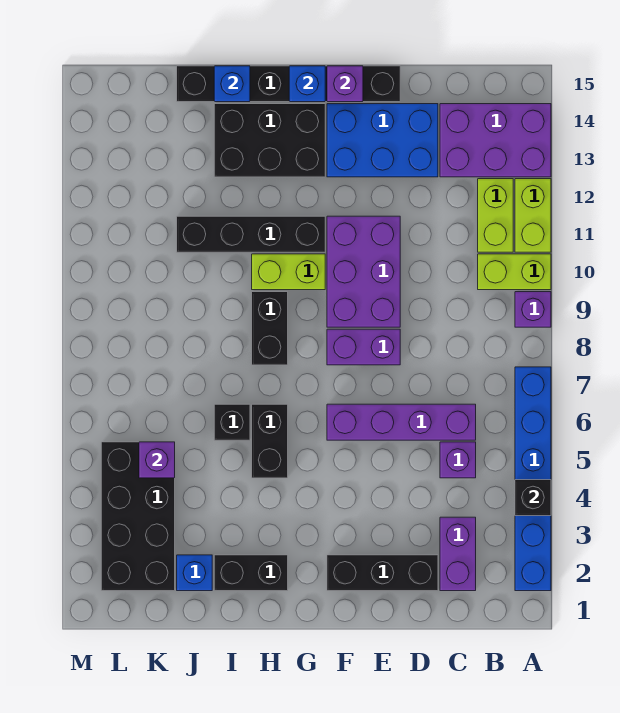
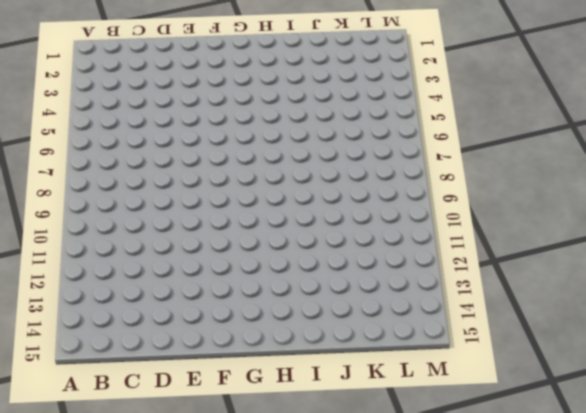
none -> blue 1x6 brick [515,367,551,591]
none -> purple 1x1 brick [515,292,551,327]
none -> lime 1x2 brick [478,254,551,290]

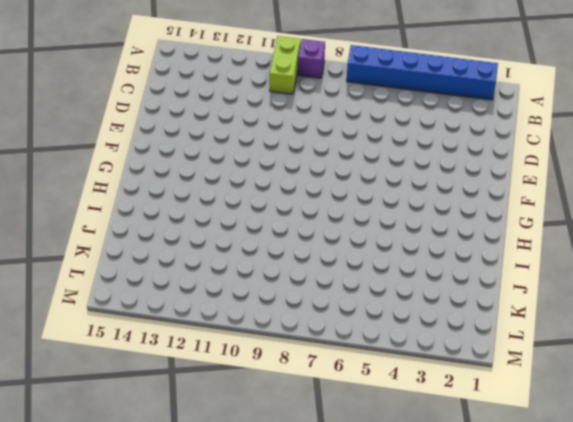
none -> lime 1x2 brick [515,179,551,252]
none -> purple 2x3 brick [440,104,551,177]
none -> lime 1x2 brick [478,179,513,252]

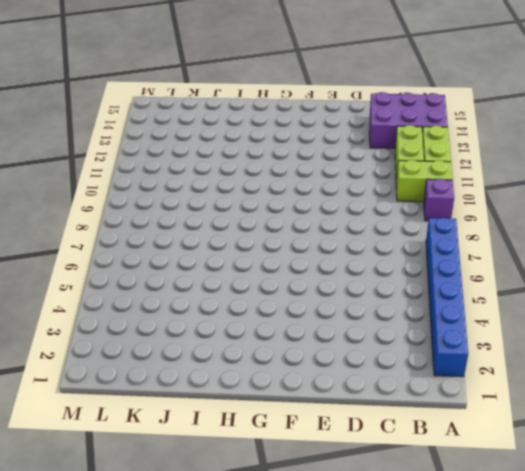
none -> purple 1x2 brick [440,517,476,591]
none -> purple 1x1 brick [440,442,476,478]
none -> purple 1x4 brick [327,404,476,440]

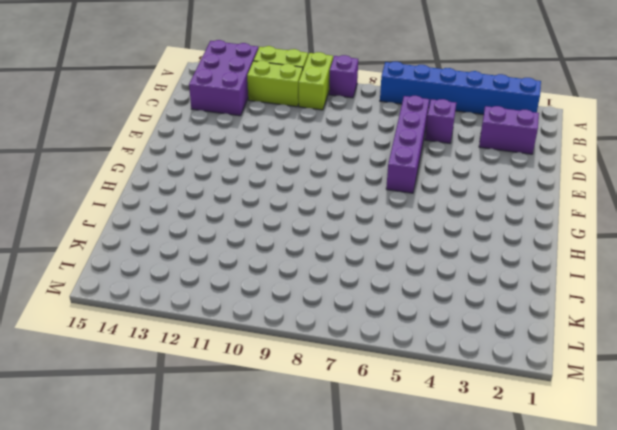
none -> black 1x3 brick [327,555,438,591]
none -> blue 2x3 brick [327,104,438,177]
none -> purple 1x2 brick [327,329,400,365]

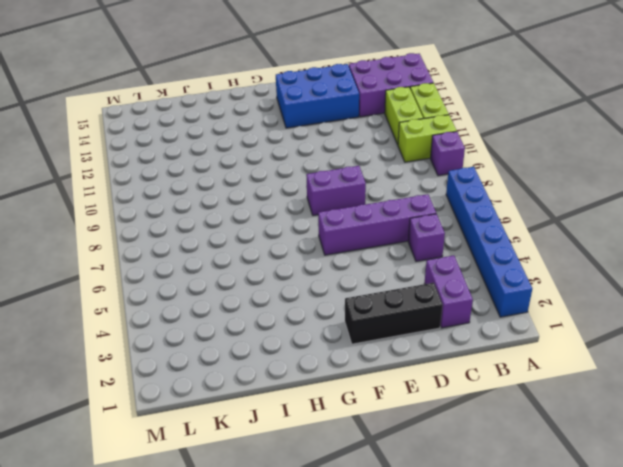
none -> purple 2x3 brick [327,216,400,327]
none -> black 1x6 brick [177,66,400,102]
none -> lime 1x2 brick [252,254,325,290]

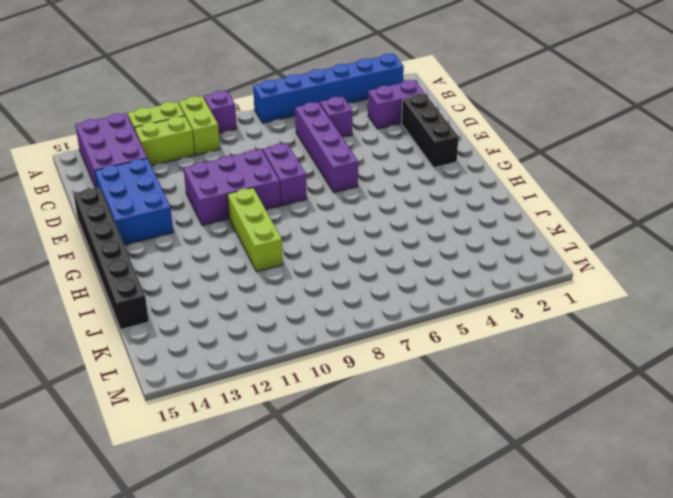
lime 1x3 brick [228,188,283,272] -> lime 1x2 brick [252,254,325,290]
none -> black 1x4 brick [177,216,325,252]
none -> black 2x3 brick [214,104,325,177]
none -> black 1x2 brick [214,555,288,591]

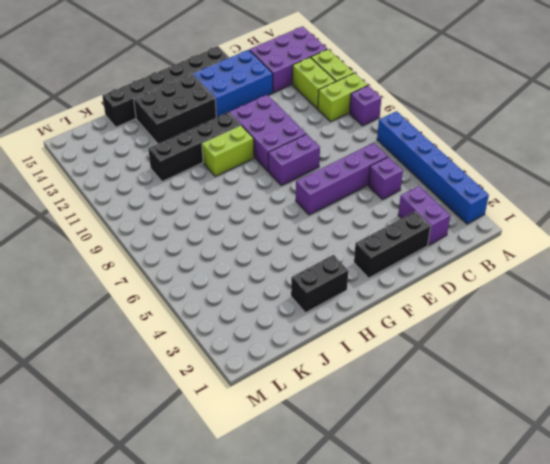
none -> black 1x2 brick [252,404,288,478]
none -> black 1x2 brick [252,292,288,365]
none -> black 1x1 brick [214,404,250,440]

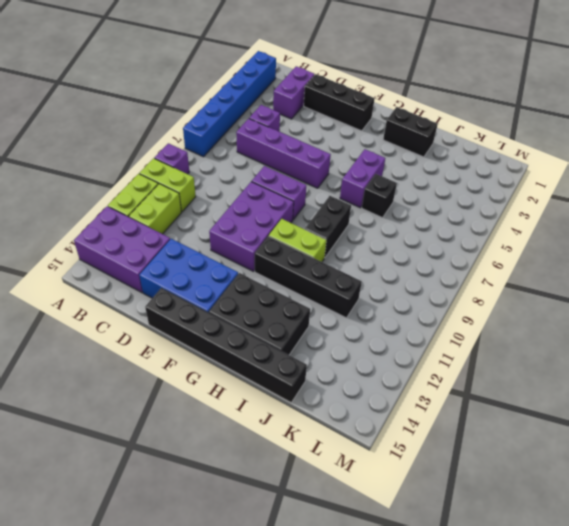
purple 1x2 brick [340,149,385,208] -> black 1x2 brick [252,404,288,478]
none -> blue 1x1 brick [177,555,212,591]
none -> black 2x4 brick [101,442,175,591]
none -> black 1x1 brick [515,480,551,516]

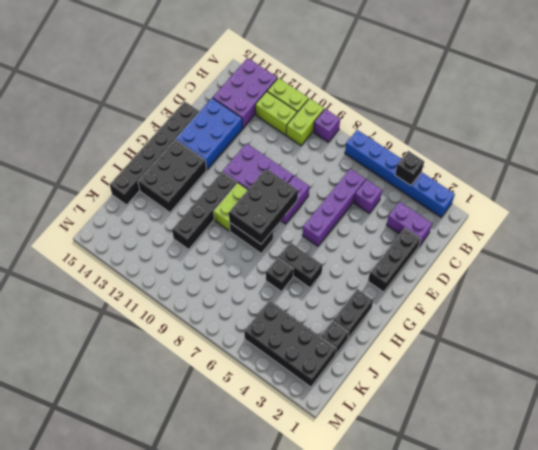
black 2x3 brick [229,169,298,244] -> none
black 1x1 brick [321,321,349,355] -> blue 1x1 brick [177,555,212,591]
none -> purple 1x1 brick [327,66,363,102]
none -> blue 1x1 brick [289,66,325,102]
none -> blue 1x1 brick [214,66,250,102]

